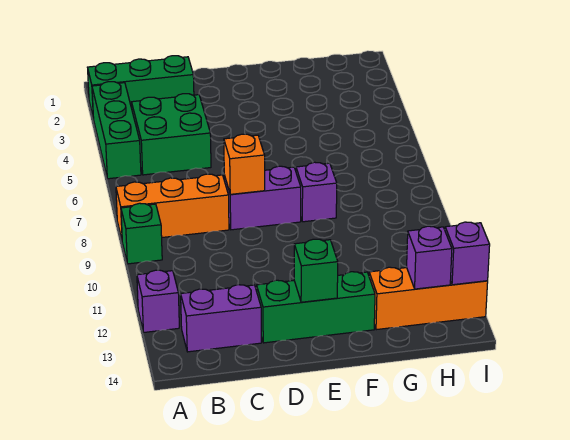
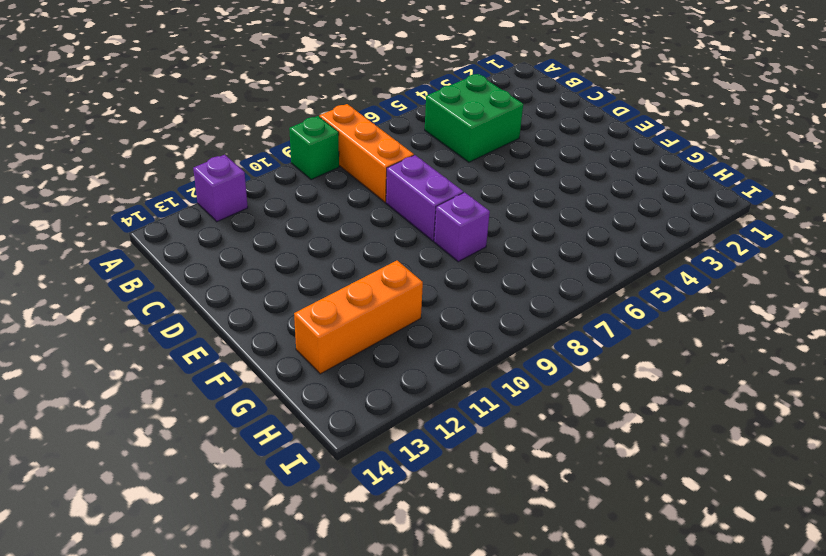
orange 1x3 brick [294,261,423,374] -> orange 1x3 brick turned to [369,267,488,330]
none -> green 1x3 brick [87,56,194,119]
none -> green 1x3 brick [92,82,141,179]
none -> purple 1x2 brick [181,285,261,352]

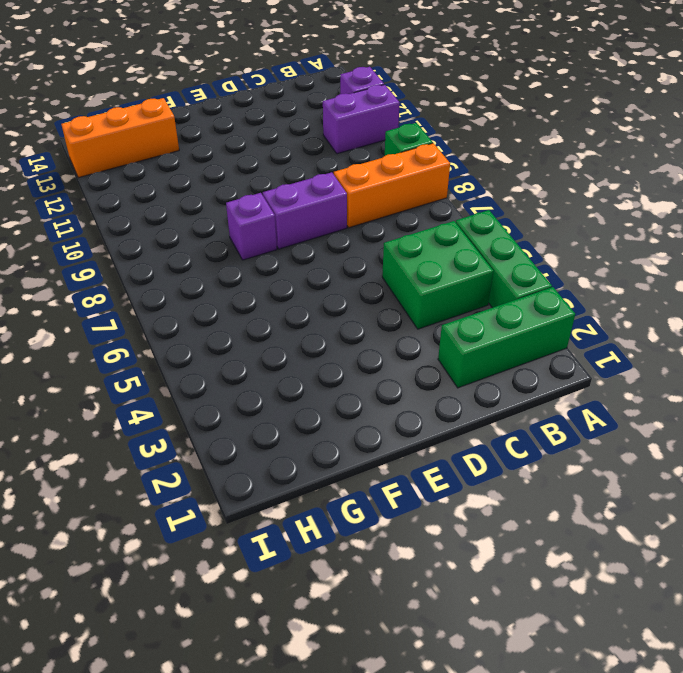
purple 1x2 brick [323,85,400,154] -> purple 1x2 brick moved to [181,285,261,352]
none -> green 1x3 brick [257,272,375,343]
none -> orange 1x1 brick [224,134,265,194]
none -> green 1x1 brick [294,239,338,302]

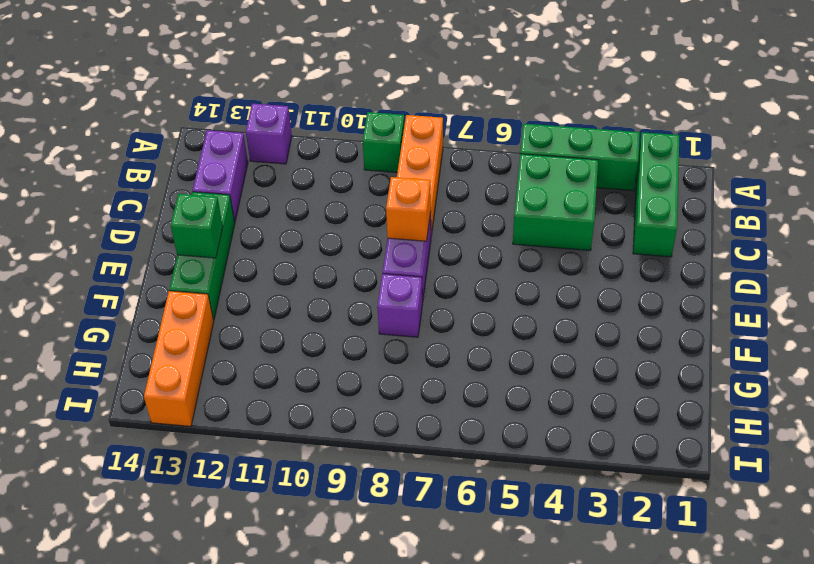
none -> purple 1x1 brick [407,226,452,289]
none -> purple 1x1 brick [445,222,490,285]

